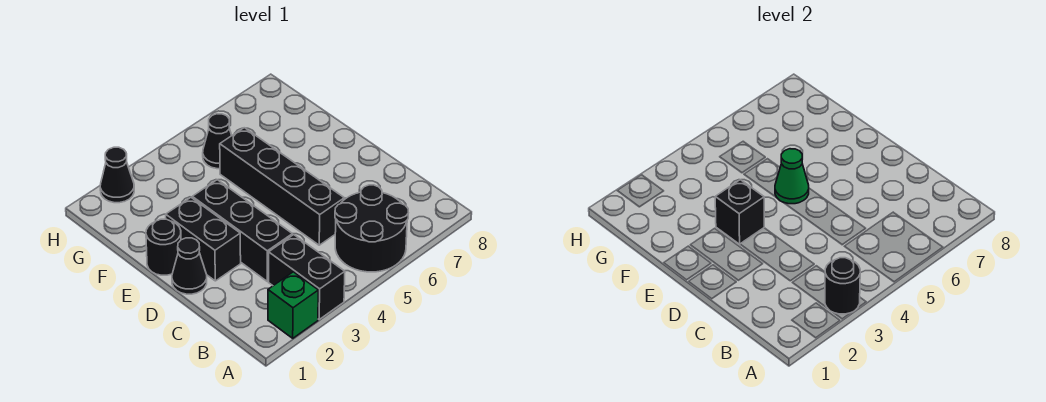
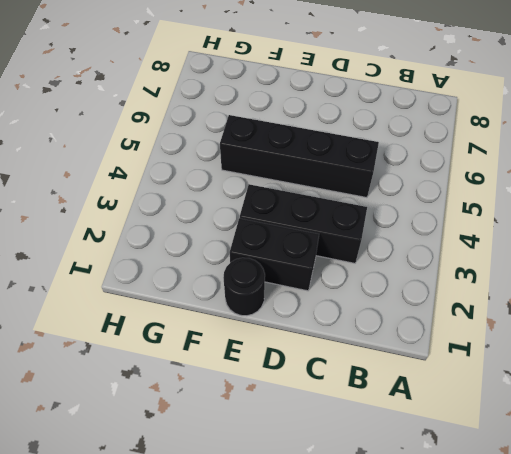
none -> green 1x1 brick [268,272,318,338]
none -> black 1x2 brick [269,235,345,319]
none -> black 2x2 round brick [335,185,408,272]

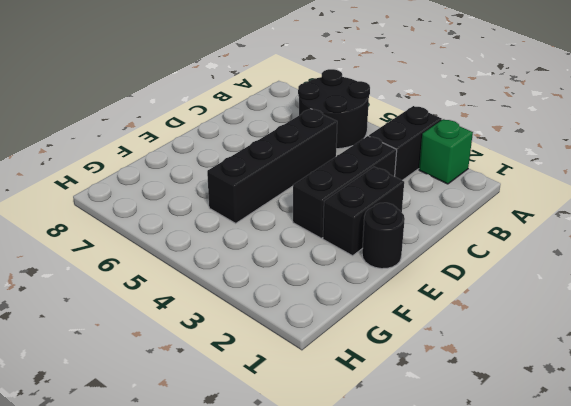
none -> black 1x1 cone [172,238,207,294]
none -> black 1x1 cone [203,114,232,169]
none -> black 1x1 cone [100,147,134,203]

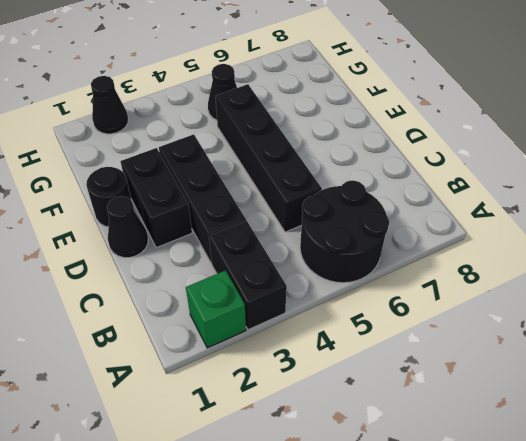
none -> black 1x1 round brick [825,258,860,314]
none -> black 1x1 brick [715,180,764,244]
none -> green 1x1 cone [775,149,809,204]

